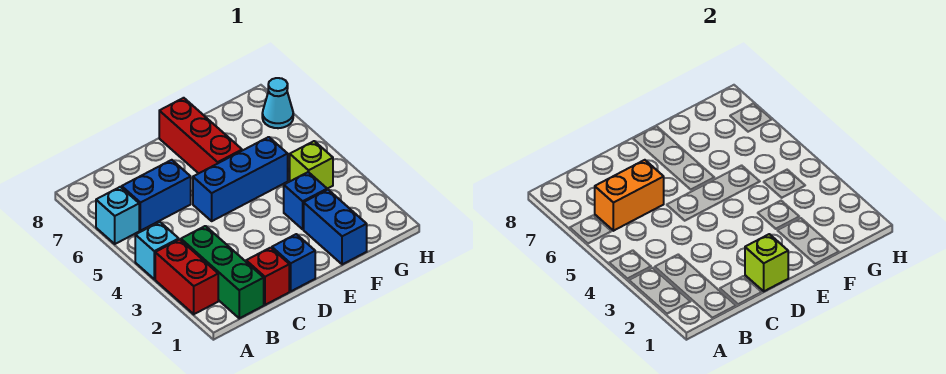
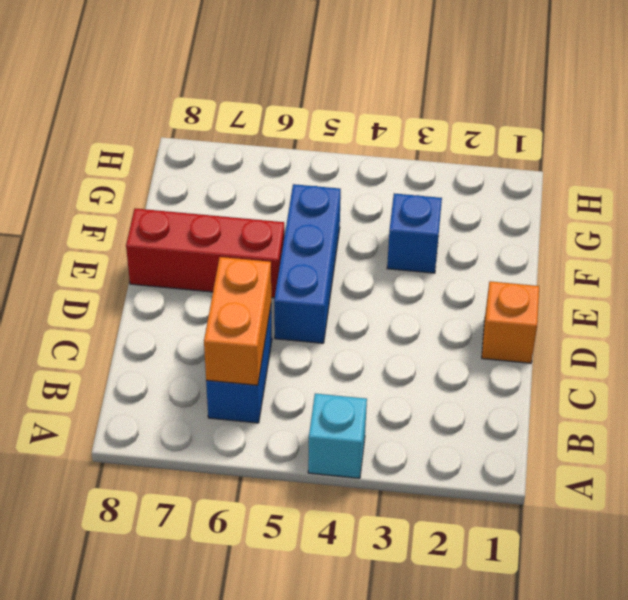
orange 1x1 brick [482,281,539,363] -> blue 1x1 brick [272,234,315,291]
none -> red 1x2 brick [155,239,218,314]
none -> cyan 1x1 brick [96,187,139,244]
none -> green 1x3 brick [181,226,264,318]

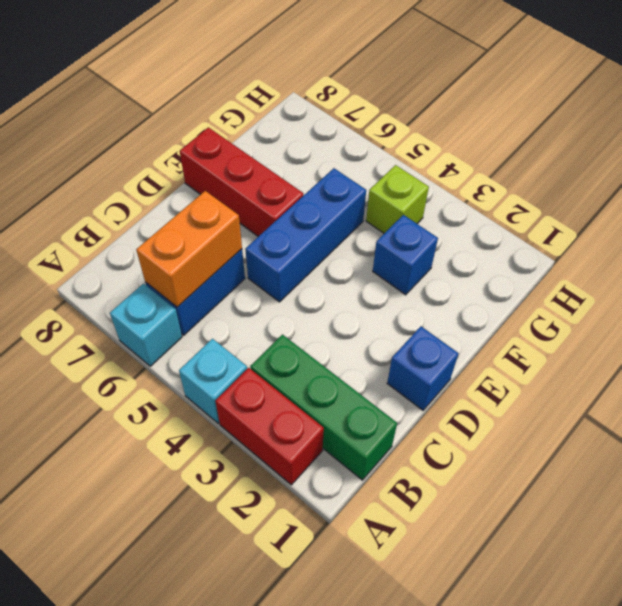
none -> red 1x1 brick [246,248,289,305]
none -> blue 1x2 brick [304,190,367,265]
none -> cyan 1x1 cone [262,78,293,128]

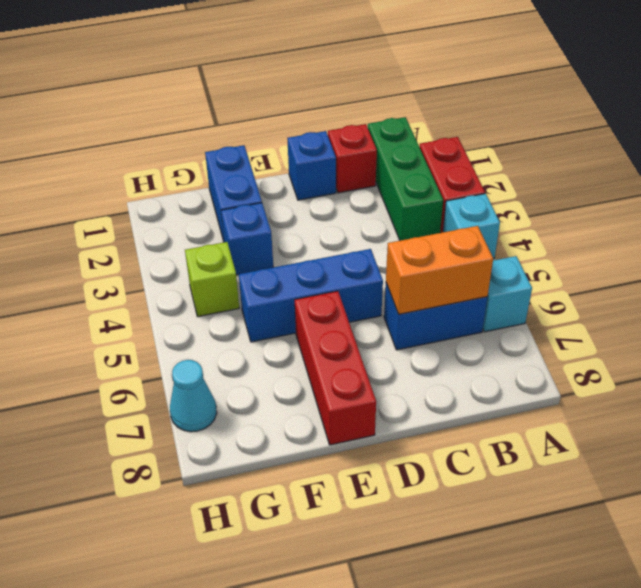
none -> lime 1x1 brick [745,234,788,291]

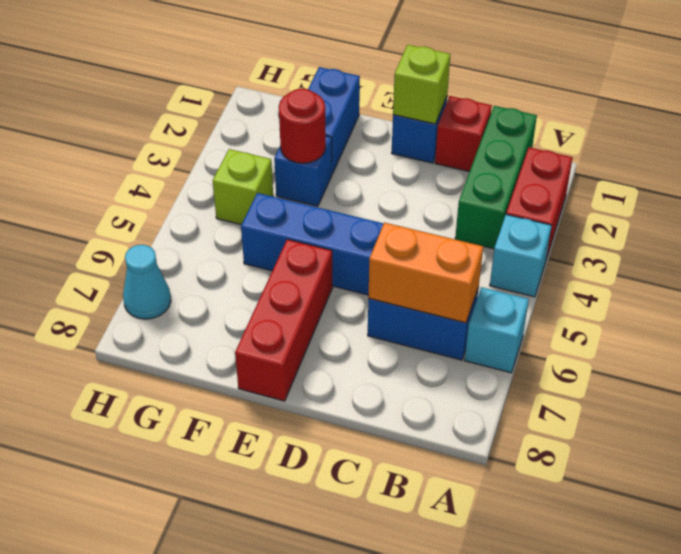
red 1x1 round brick [279,89,326,163] -> none

